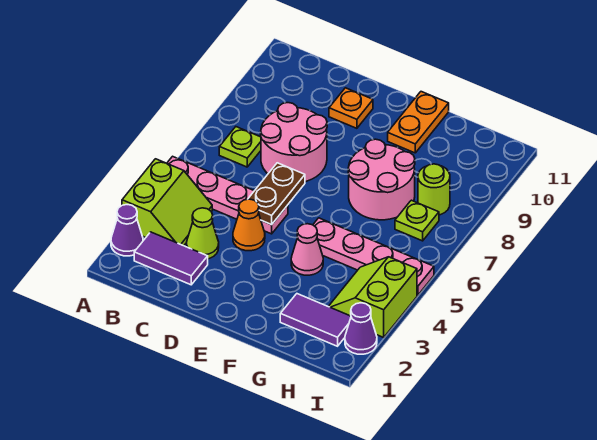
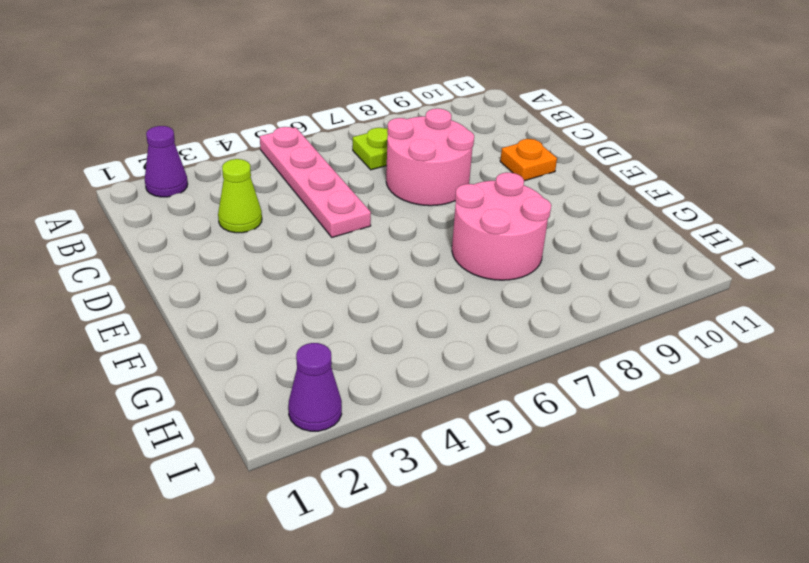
none -> lime 2x2 slope [122,159,212,246]
none -> purple 1x2 tile [134,232,208,285]
none -> orange 1x1 cone [233,199,265,251]

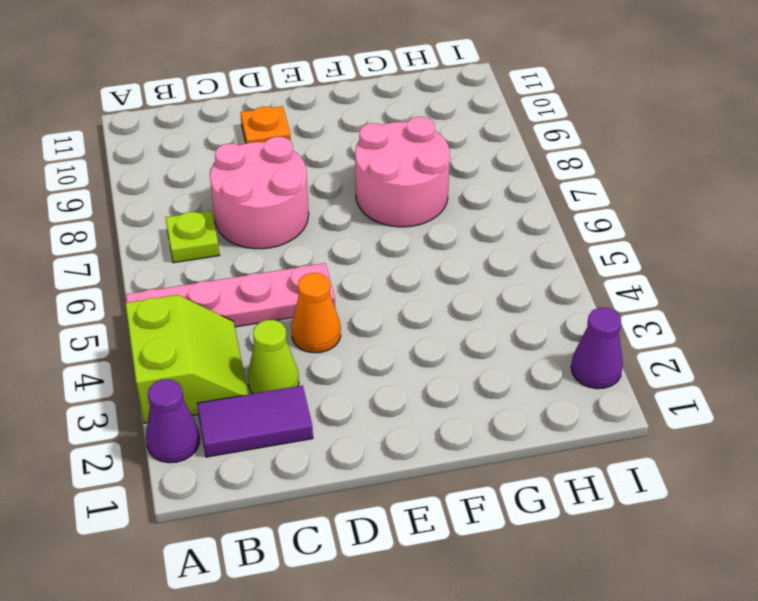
none -> pink 1x1 cone [291,224,323,275]
none -> pink 1x4 plate [313,218,434,295]
none -> orange 1x2 plate [388,92,449,153]

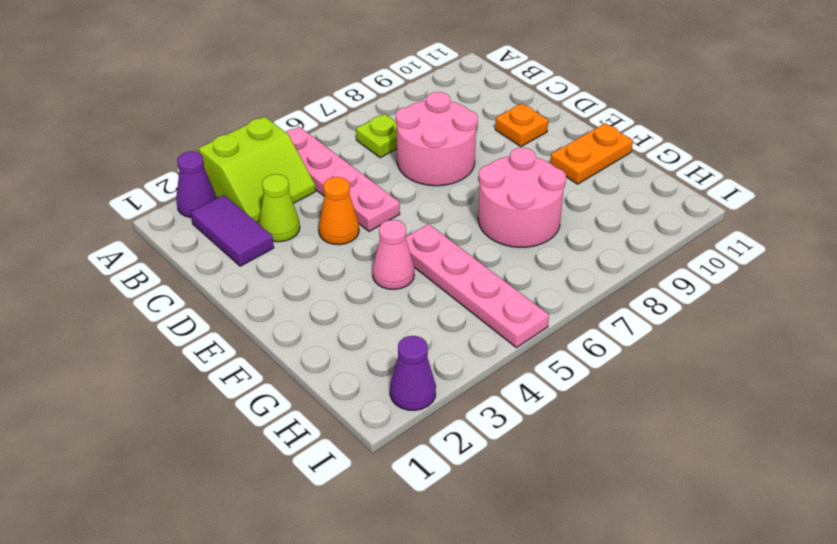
none -> purple 1x2 tile [280,294,351,346]
none -> lime 2x2 slope [328,257,417,337]
none -> lime 1x1 plate [395,200,439,241]

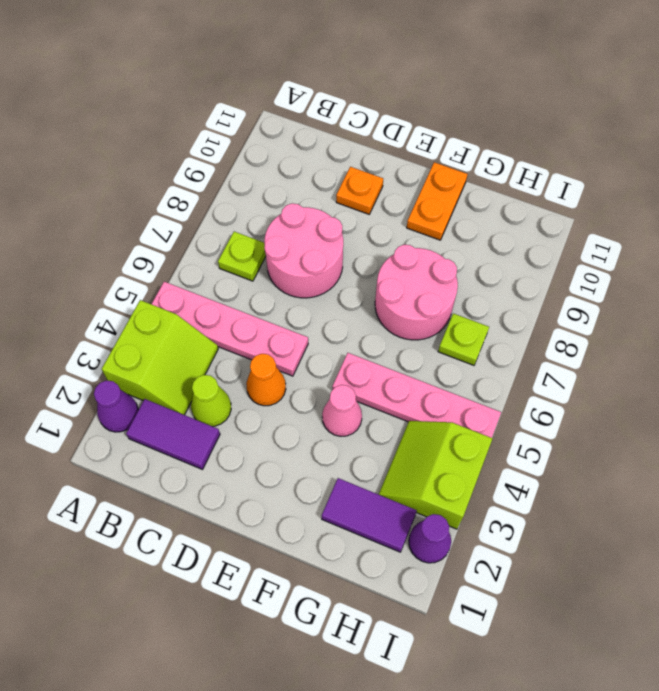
none -> lime 1x1 round brick [418,164,450,215]
none -> brown 1x2 plate [248,163,305,225]

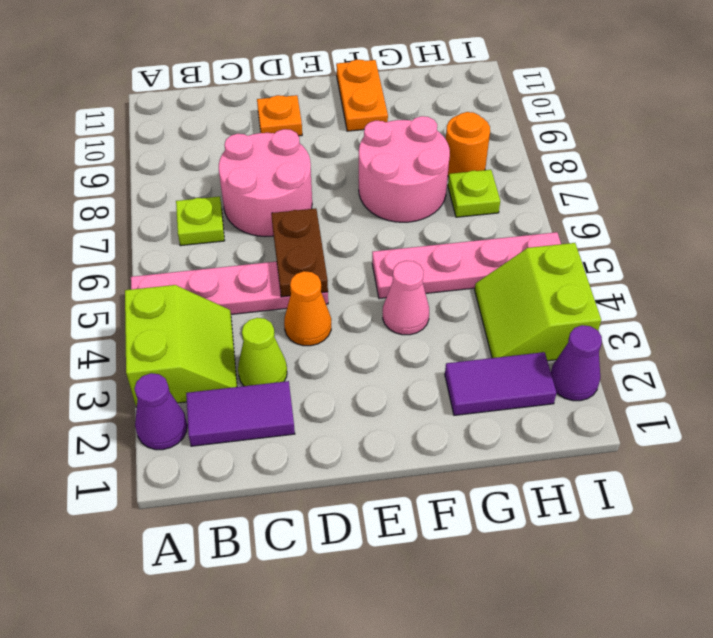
orange 1x1 round brick [446,112,490,177] -> lime 1x1 round brick [418,164,450,215]

